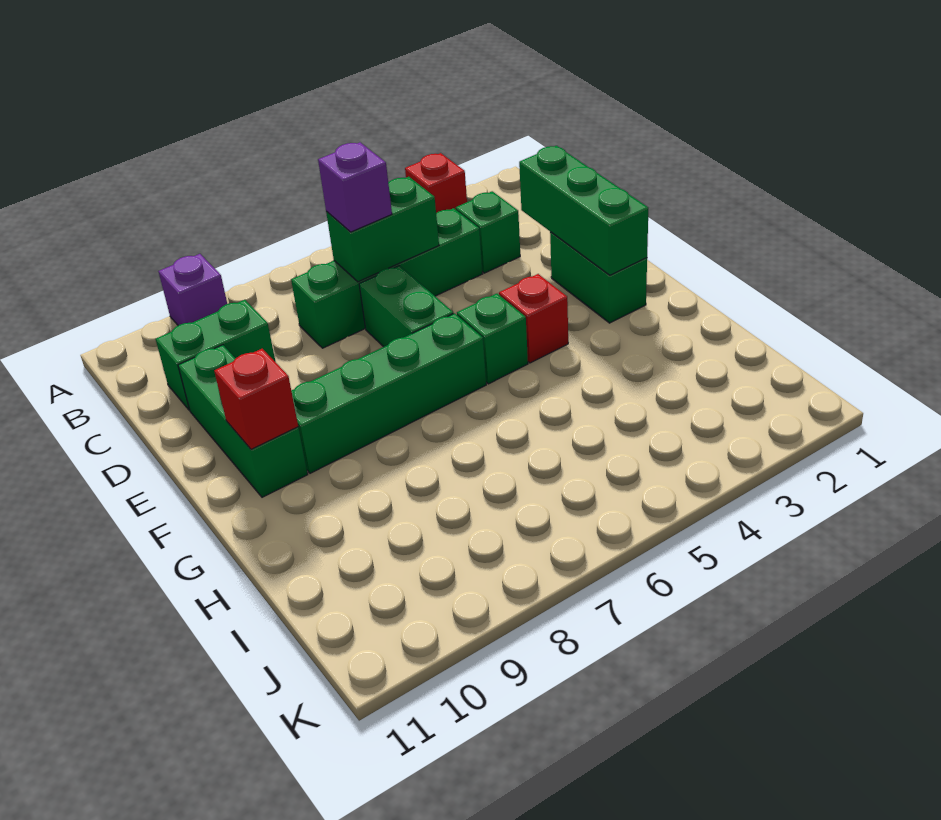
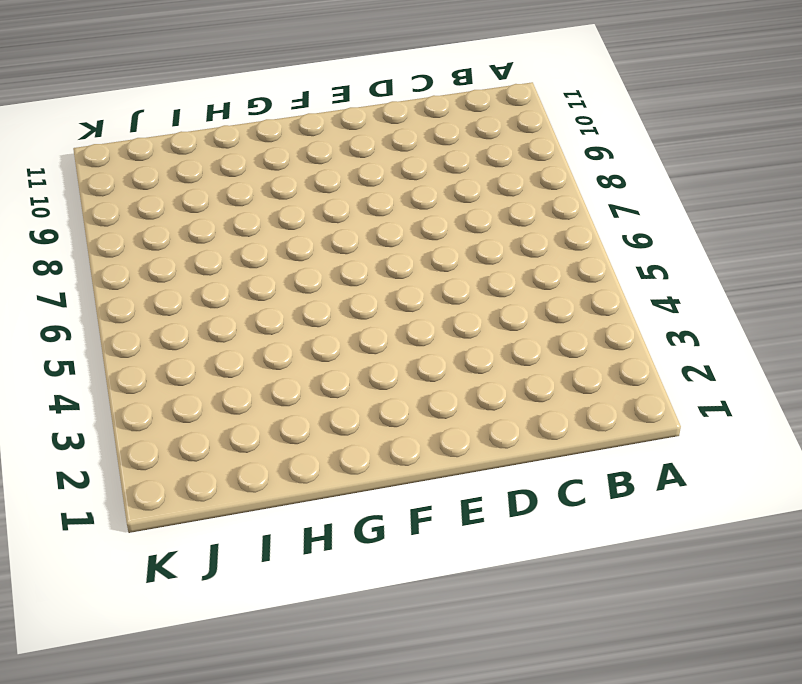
none -> red 1x1 brick [405,153,467,213]
none -> purple 1x1 brick [159,254,227,325]
none -> green 1x1 brick [456,191,520,273]

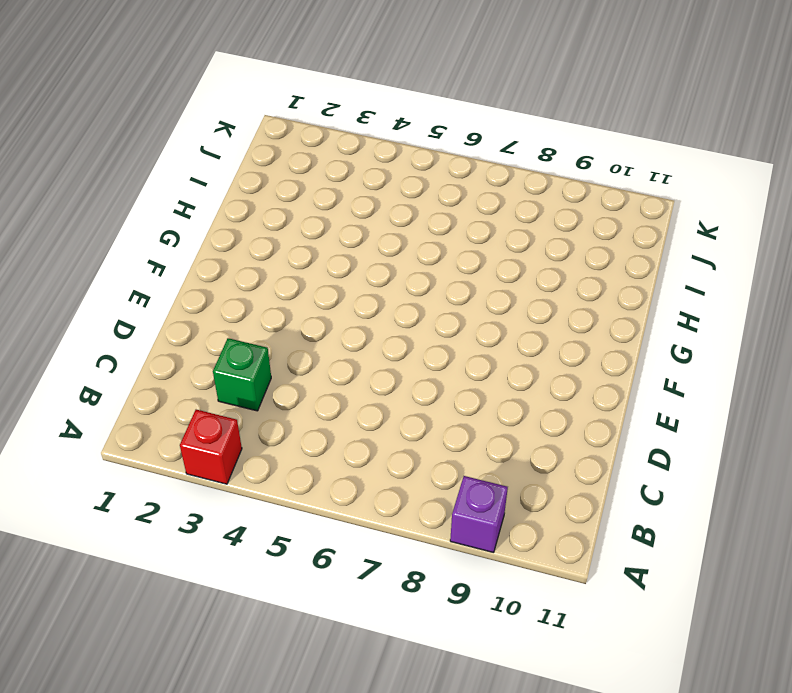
none -> green 1x4 brick [291,208,482,348]
none -> green 1x2 brick [156,300,276,410]
none -> green 1x2 brick [359,266,453,347]

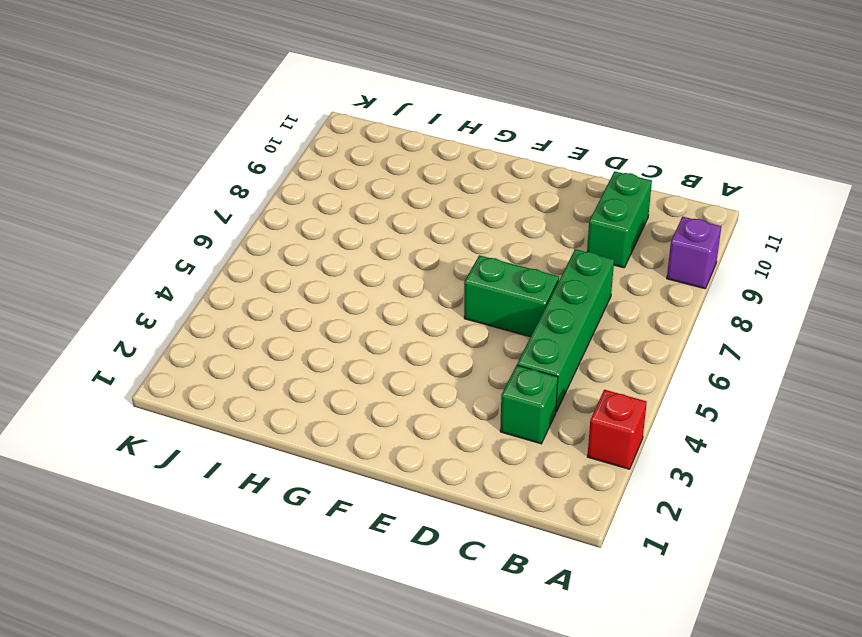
none -> green 1x3 brick [178,345,308,497]
none -> green 1x2 brick [550,232,647,323]
none -> red 1x1 brick [499,274,568,363]

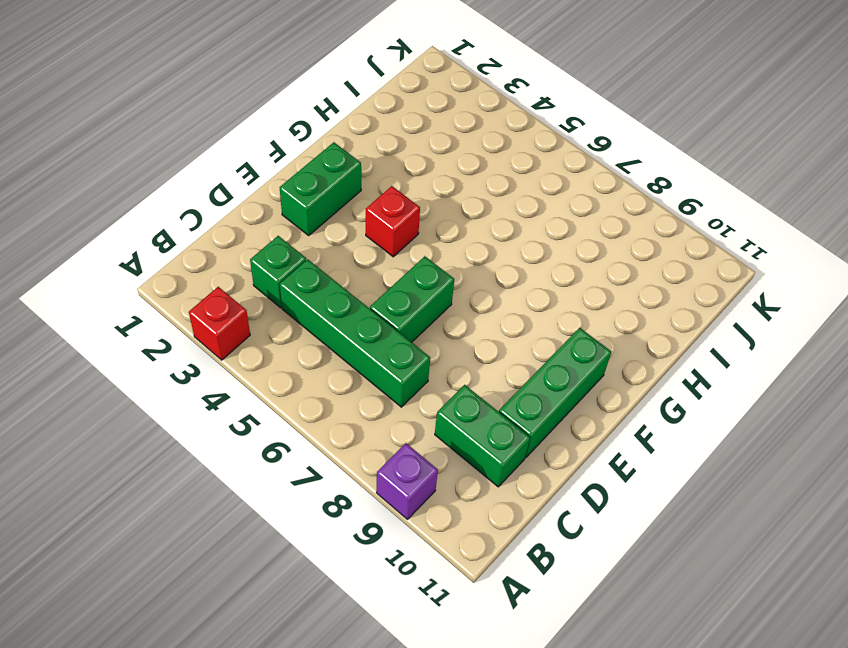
none -> green 1x1 brick [457,294,528,384]
none -> green 1x4 brick [291,313,486,473]
none -> green 1x2 brick [326,177,439,282]

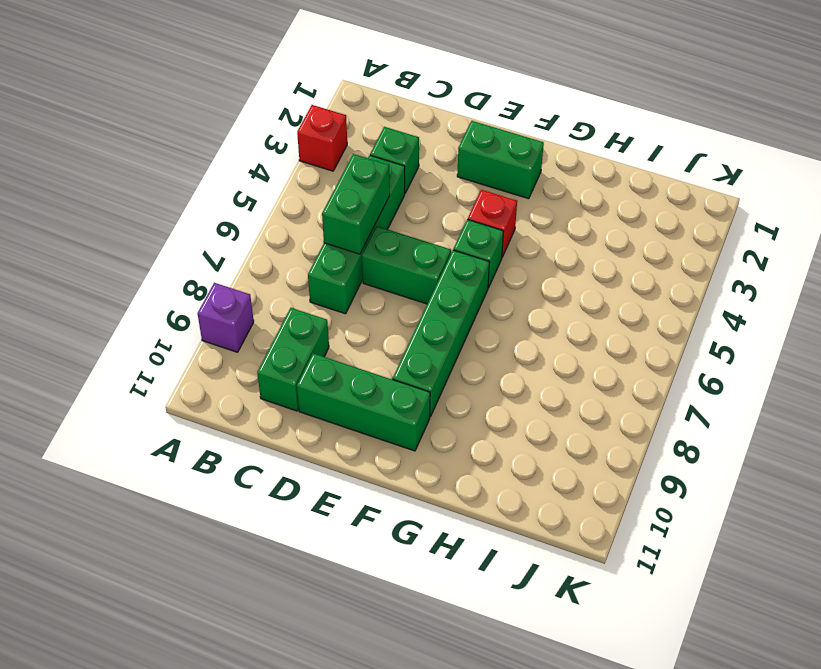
none -> green 1x3 brick [519,146,648,275]
none -> red 1x1 brick [214,349,298,449]
none -> purple 1x1 brick [318,142,392,232]

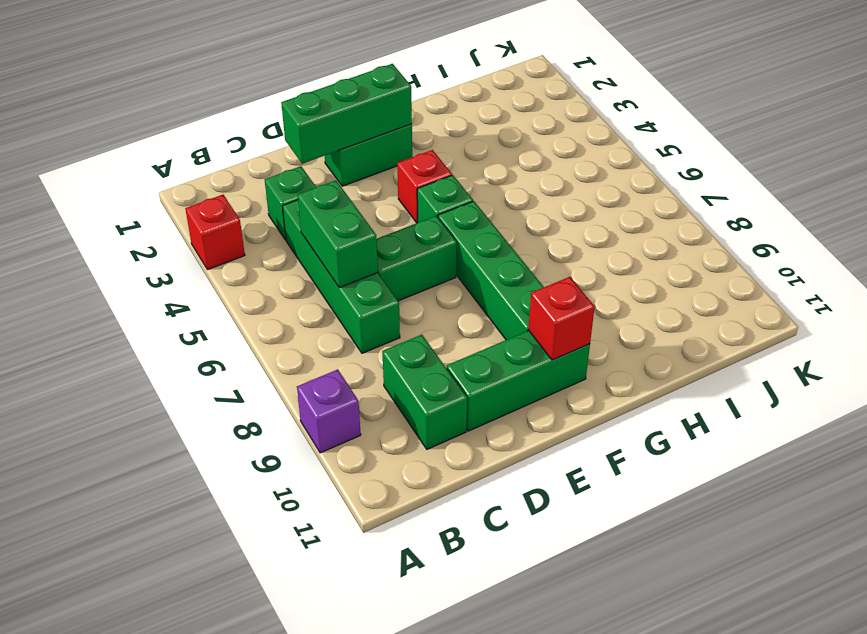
none -> purple 1x1 brick [318,142,392,232]

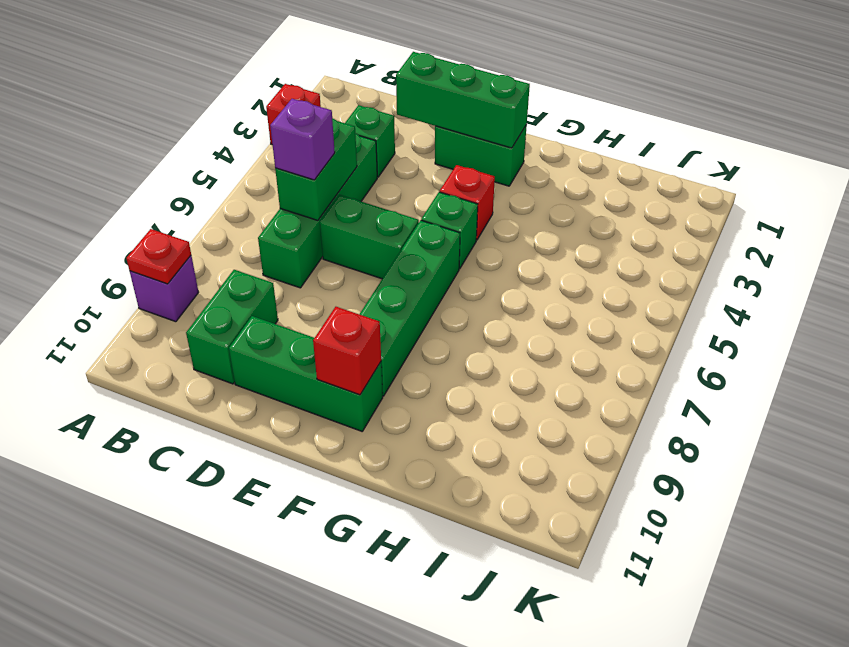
red 1x1 plate [126,229,191,284] -> none

